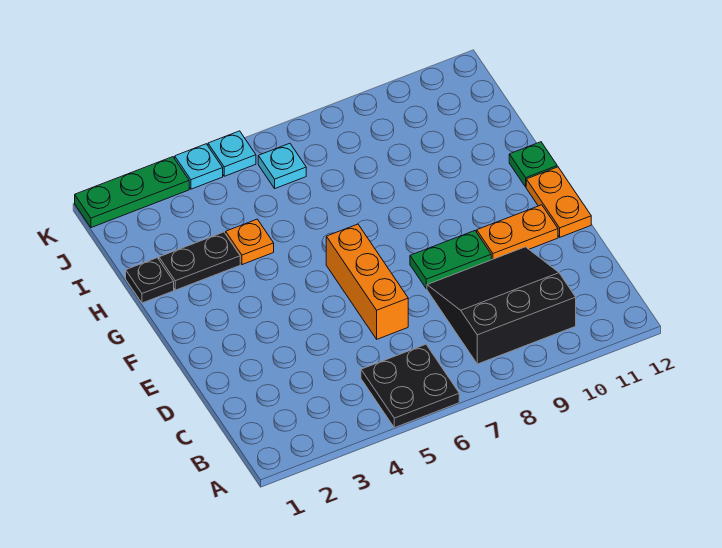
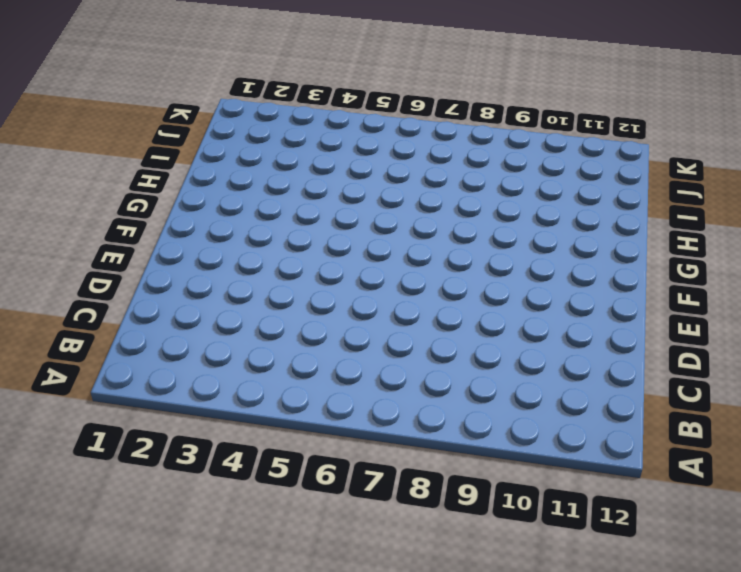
none -> black 2x2 plate [361,344,459,428]
none -> black 3x3 slope [427,247,576,364]
none -> orange 1x3 brick [326,224,408,339]

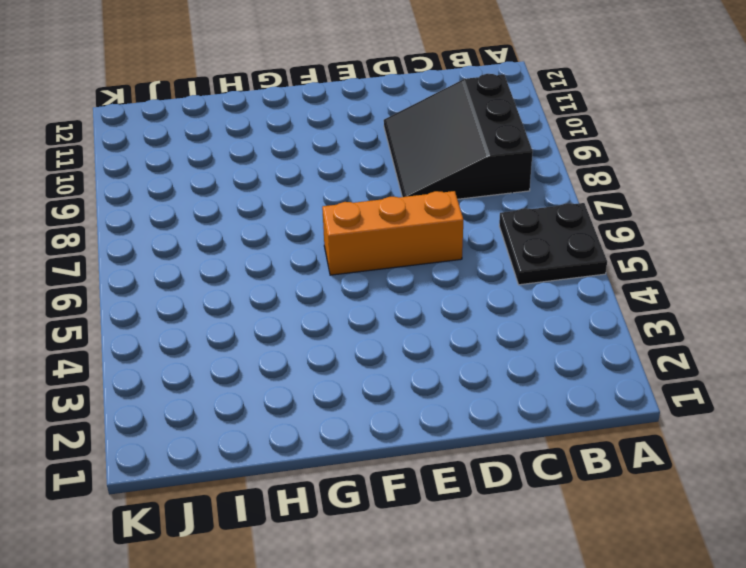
none -> green 1x2 plate [410,231,491,289]
none -> orange 1x2 plate [477,205,558,260]
none -> orange 1x2 plate [526,167,591,237]

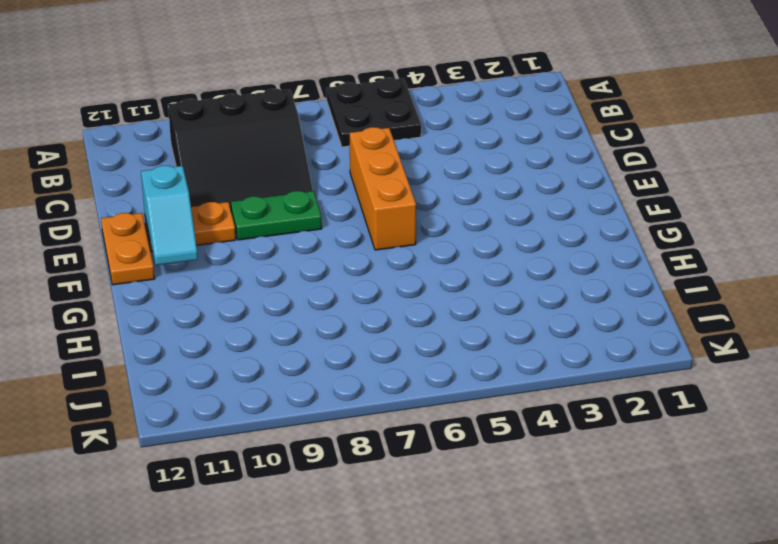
cyan 1x2 slope [141,166,198,265] -> none
none -> green 1x1 plate [509,142,557,187]
none -> black 1x1 plate [126,258,174,303]
none -> black 1x2 plate [159,232,240,290]

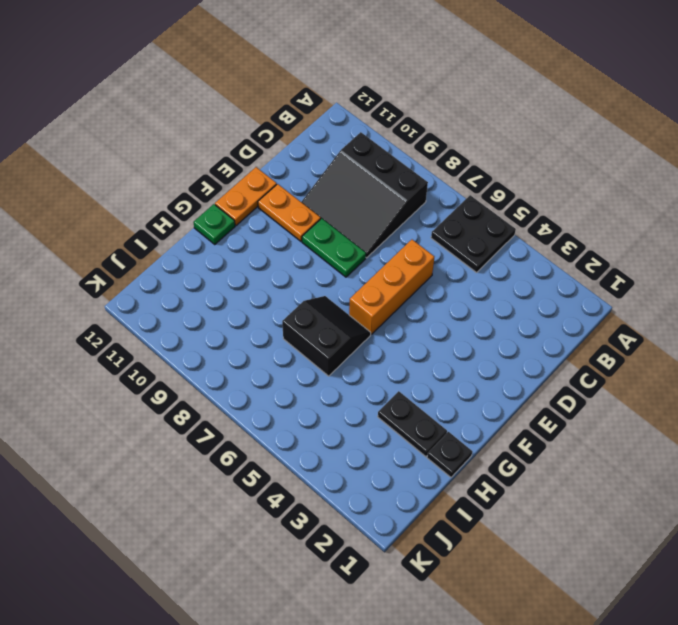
black 2x2 slope [282,296,371,376] -> none
none -> orange 1x1 plate [226,219,274,265]
none -> cyan 1x1 plate [258,143,306,188]
none -> green 1x3 plate [75,157,189,228]

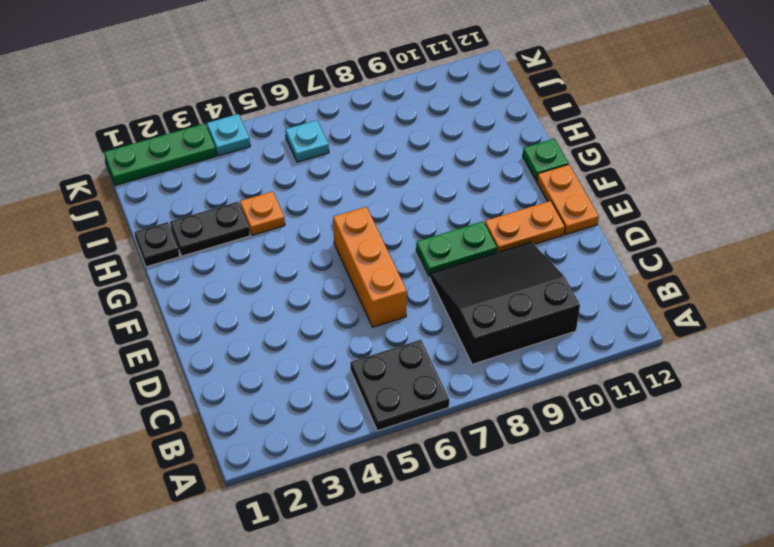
none -> cyan 1x1 plate [208,131,256,176]

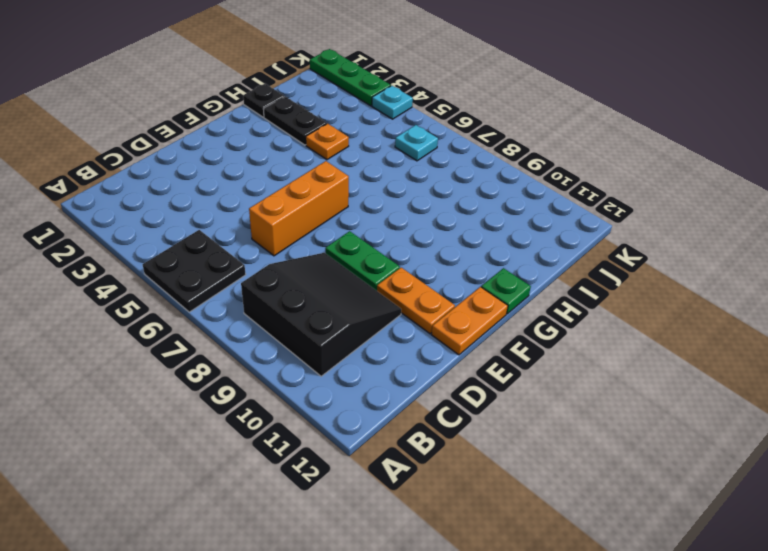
none -> cyan 1x1 plate [208,131,256,176]

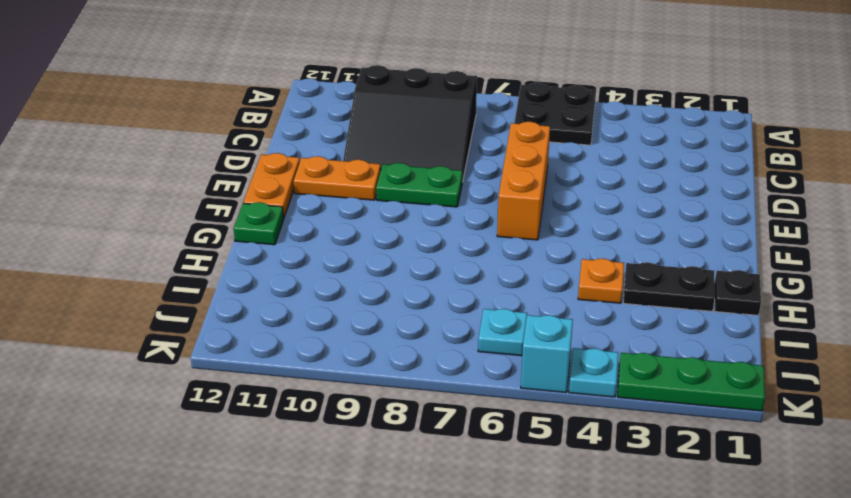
cyan 1x1 brick [521,315,573,393] -> cyan 1x1 plate [208,131,256,176]

